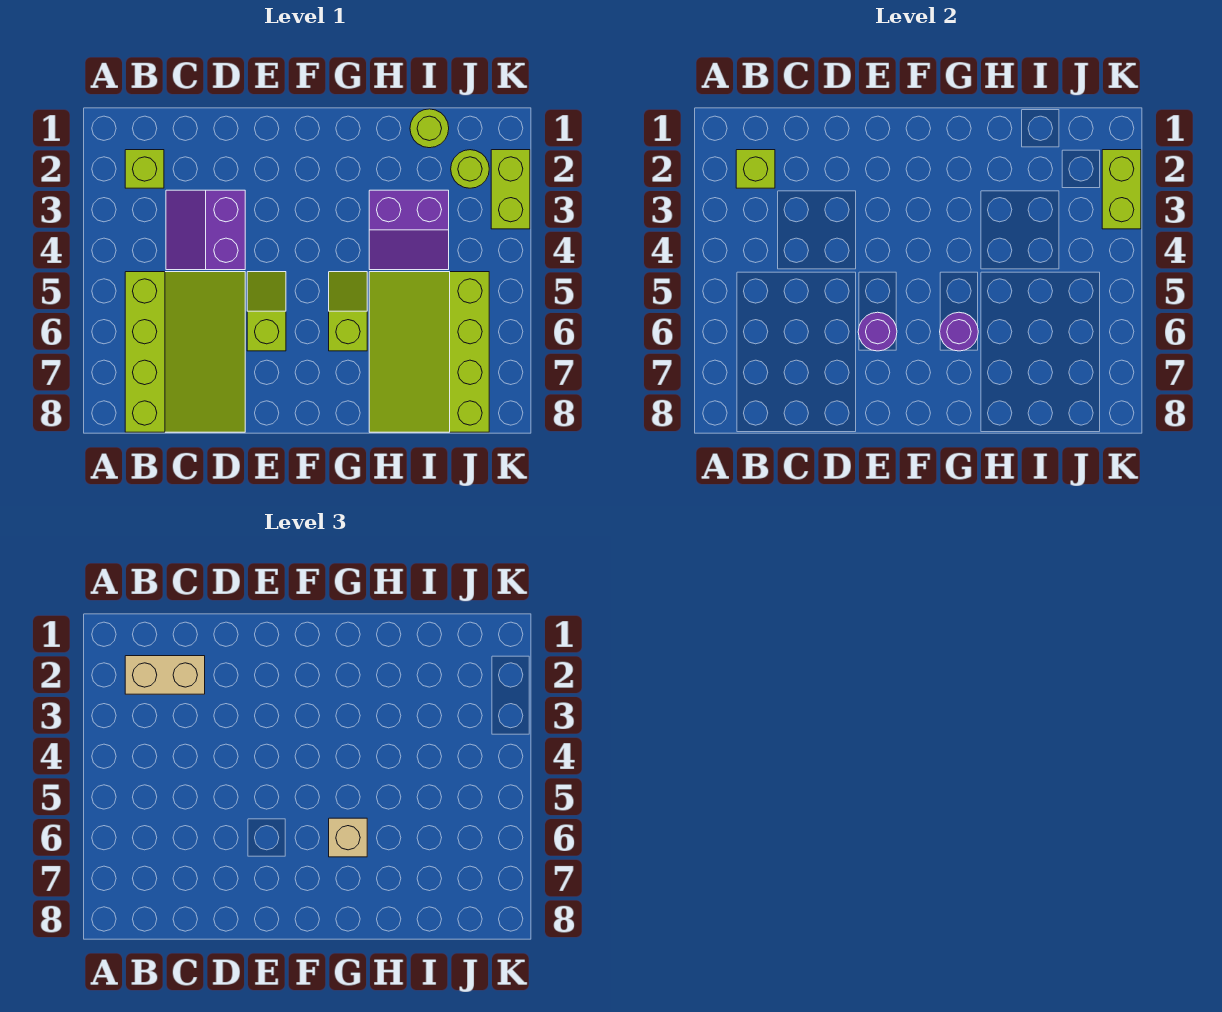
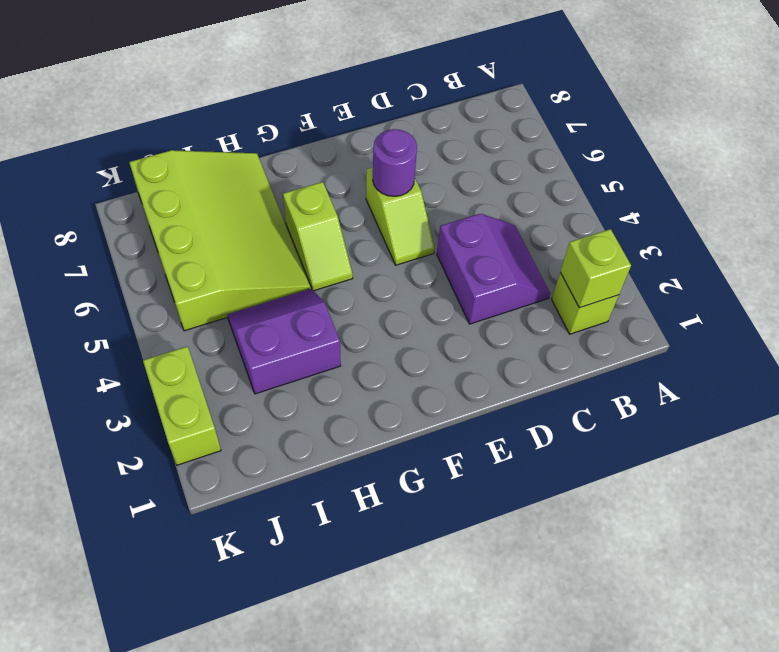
none -> lime 3x4 slope [125,272,245,432]
none -> lime 1x1 round brick [410,109,449,148]
none -> lime 1x1 round brick [451,150,489,188]

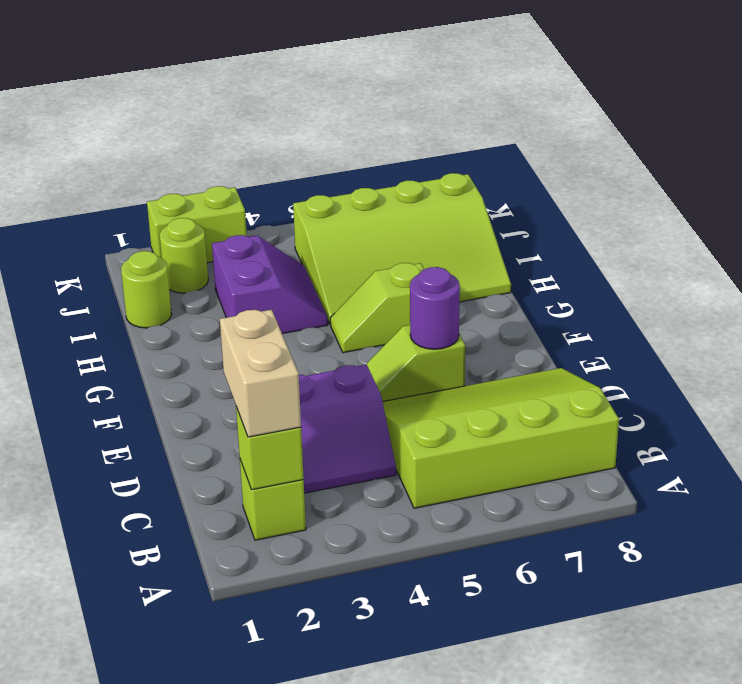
none -> purple 1x1 round brick [940,312,978,351]
none -> lime 1x2 brick [1102,150,1141,229]
none -> tan 1x1 brick [329,818,367,857]

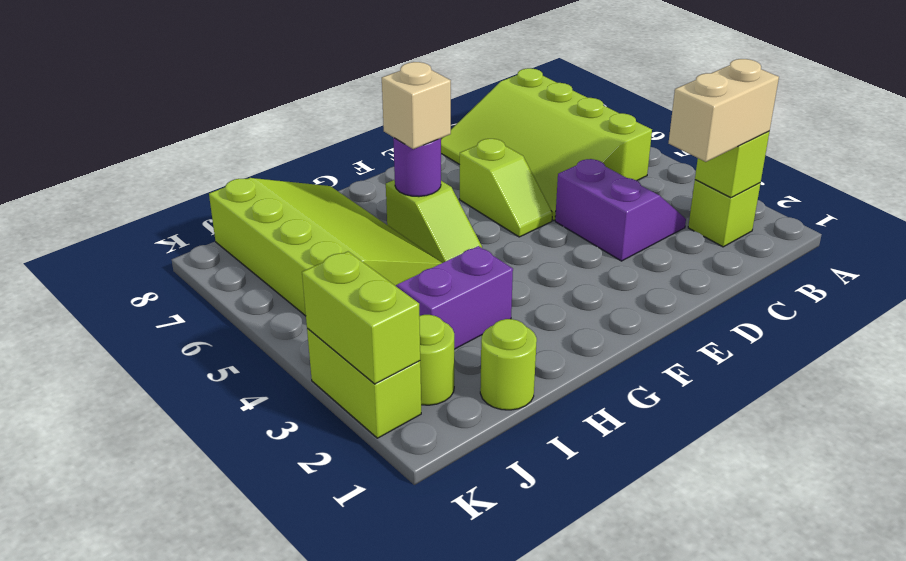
none -> purple 1x1 round brick [858,312,897,351]

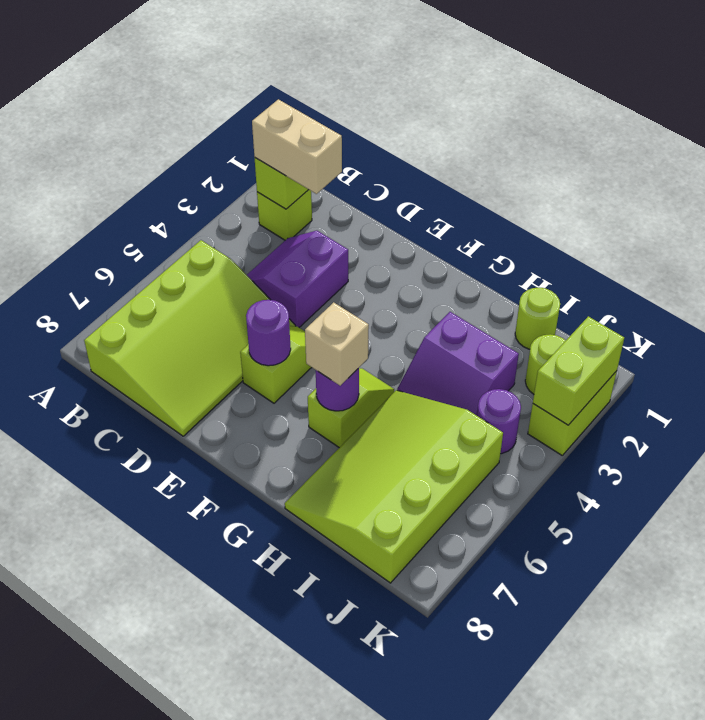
purple 1x1 round brick [477,389,521,454] -> none

